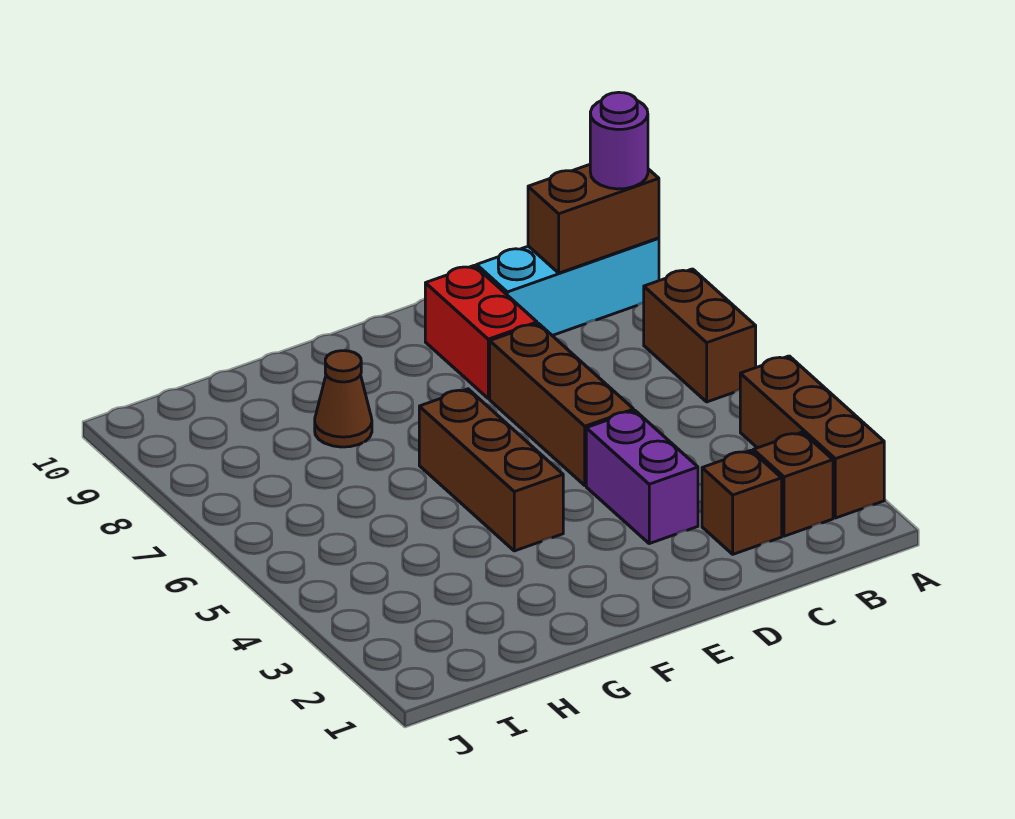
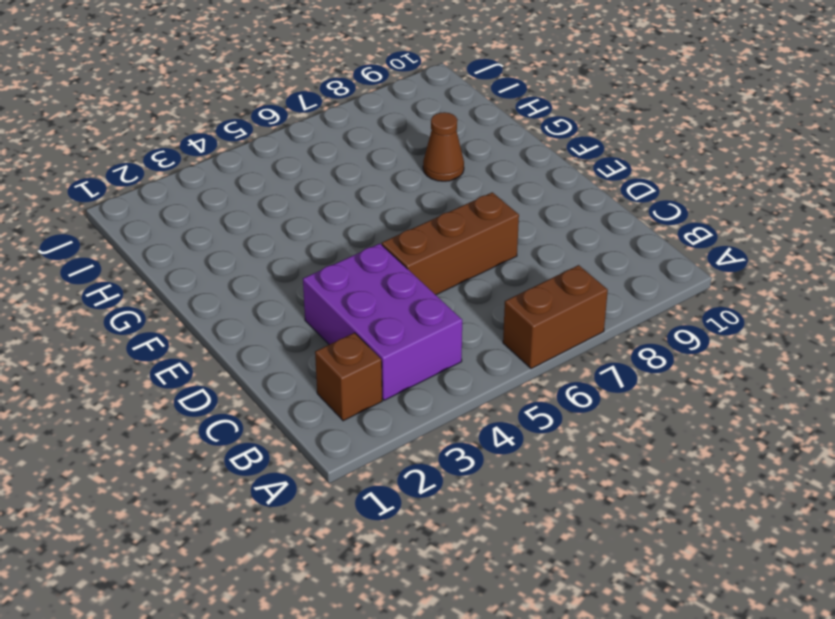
purple 2x3 brick [303,244,462,400] -> purple 1x2 brick [586,411,698,544]
none -> brown 1x3 brick [740,356,884,518]
none -> cyan 1x3 brick [477,238,659,336]
none -> brown 1x1 brick [702,450,782,554]

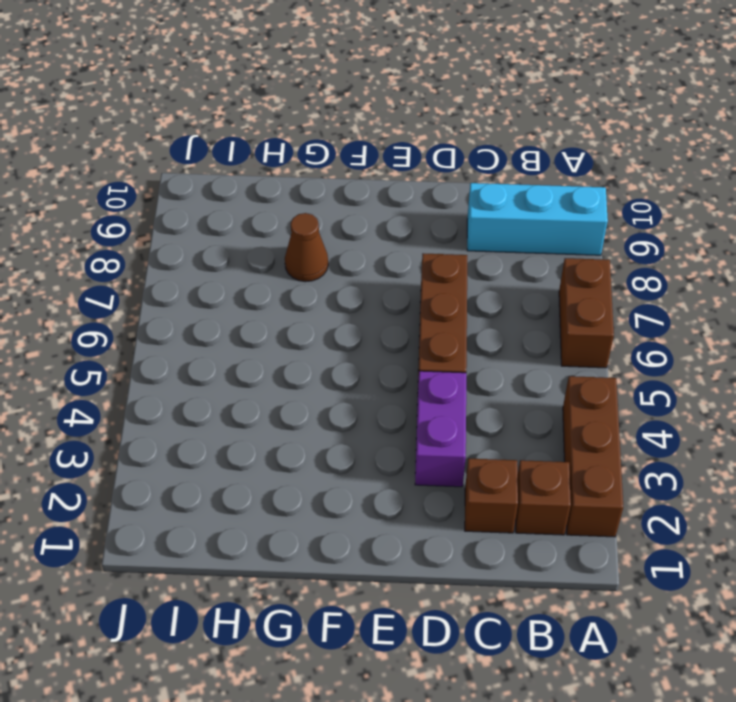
none -> red 1x2 brick [425,266,537,399]
none -> brown 1x3 brick [419,389,563,551]
none -> brown 1x2 brick [528,165,659,273]

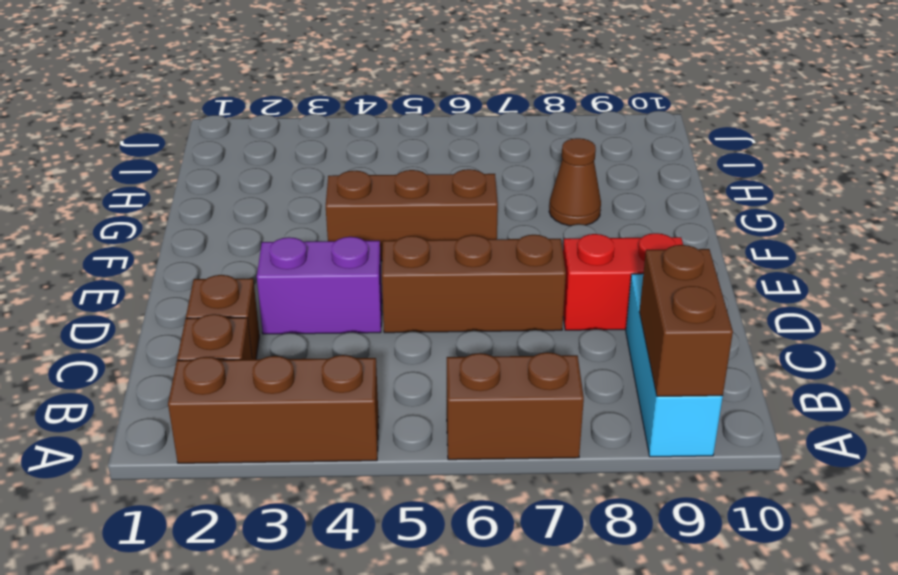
none -> purple 1x1 round brick [590,92,648,189]

